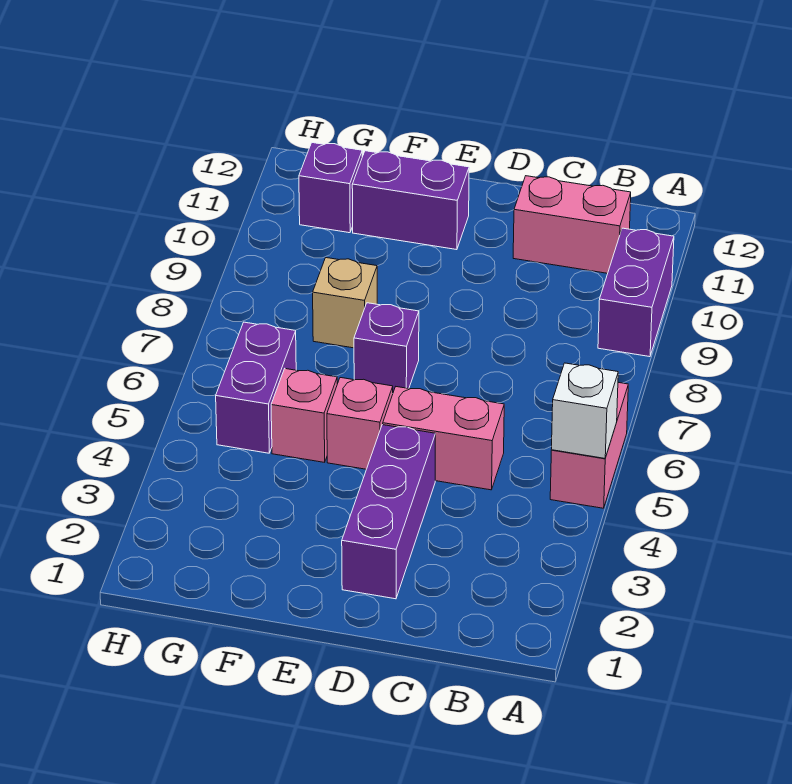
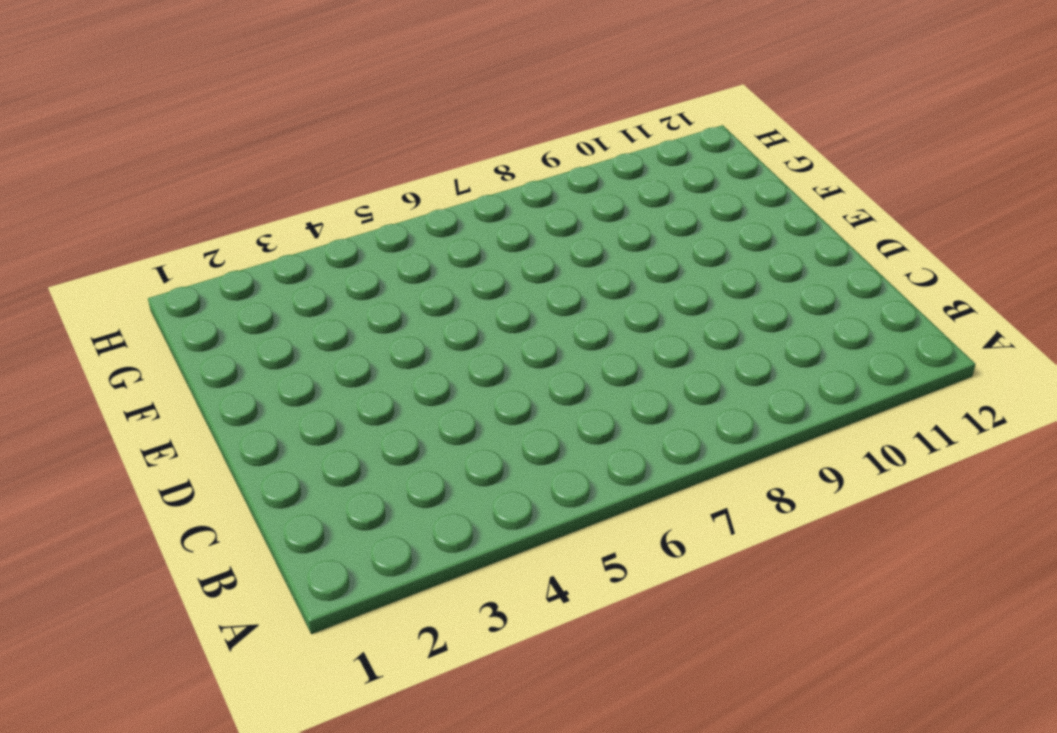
none -> pink 1x2 brick [550,382,628,508]
none -> purple 1x2 brick [598,228,674,357]
none -> pink 1x2 brick [513,176,631,273]

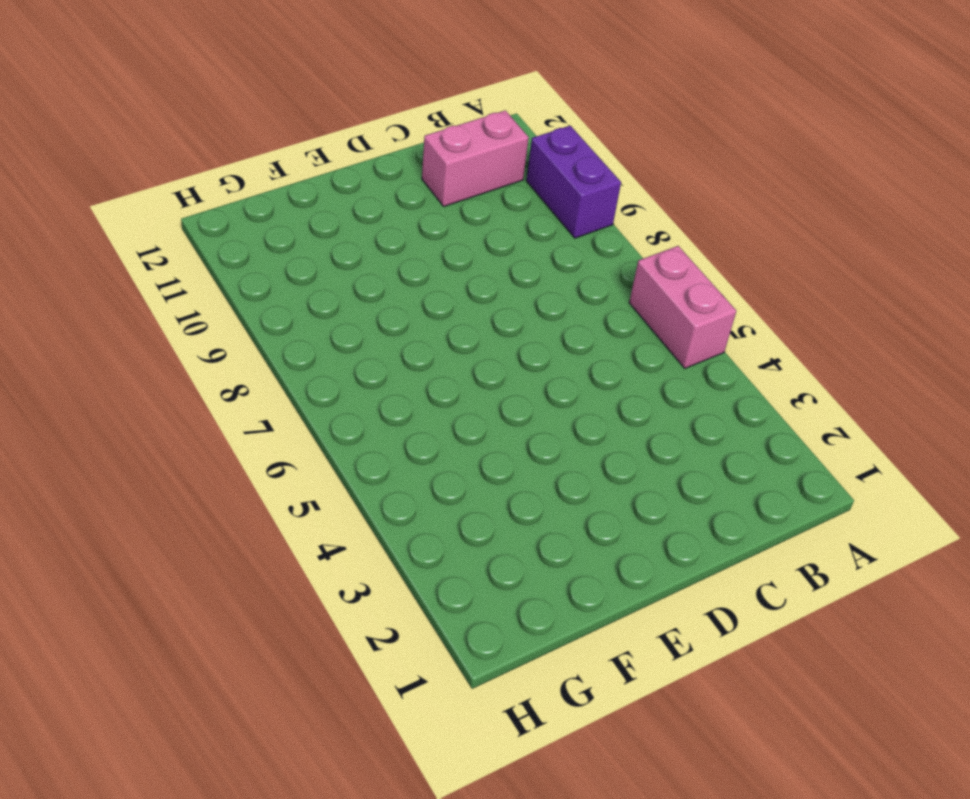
none -> pink 1x2 brick [383,387,504,490]
none -> purple 1x3 brick [342,425,435,599]
none -> pink 1x1 brick [327,378,393,469]

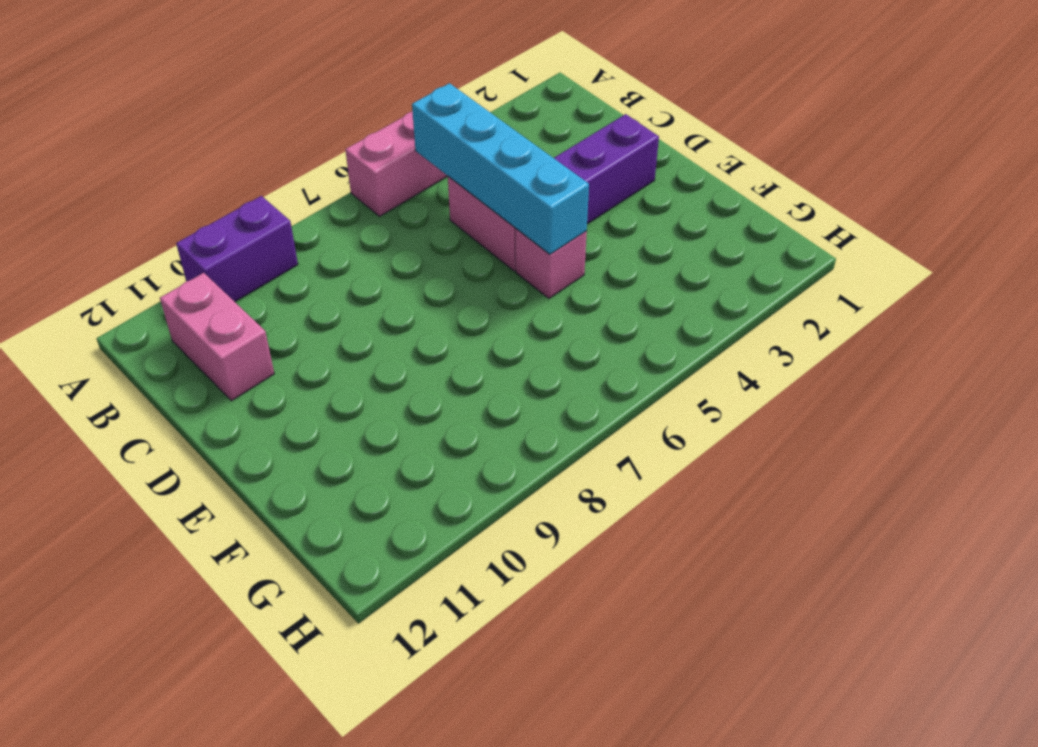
cyan 1x4 brick [412,83,589,254] -> none
none -> purple 1x1 brick [354,303,419,392]
none -> purple 1x2 brick [352,151,469,250]
none -> pink 1x1 brick [271,369,337,462]

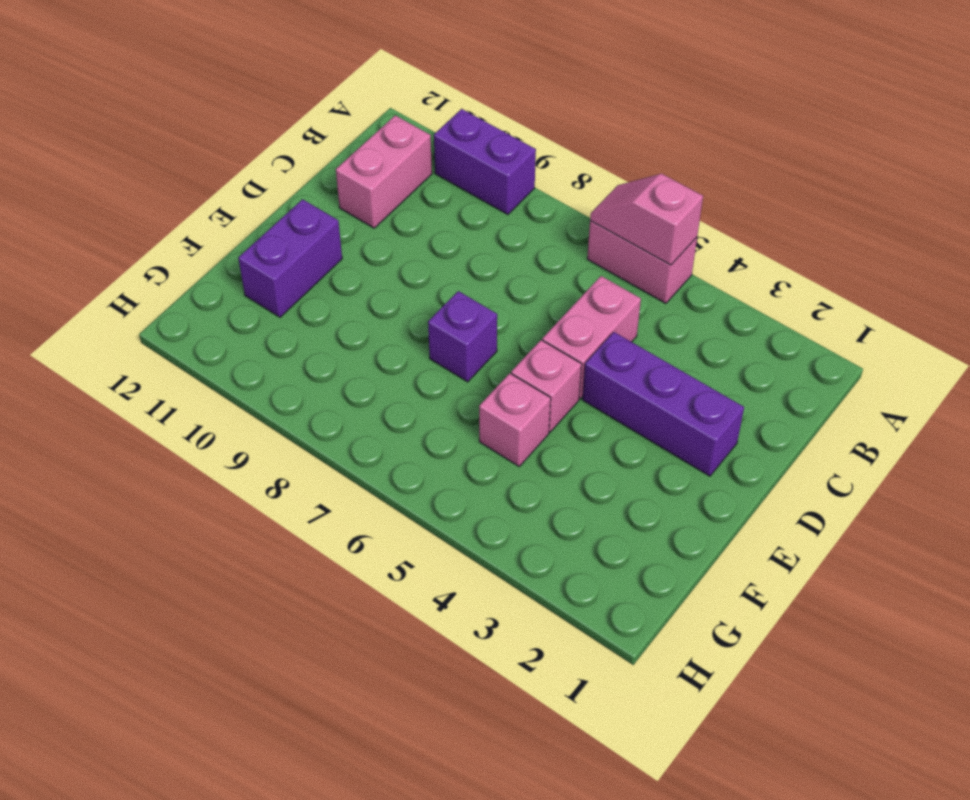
pink 1x2 slope [590,174,703,265] -> white 1x1 brick [551,363,618,458]
none -> tan 1x1 brick [313,258,377,348]
none -> purple 1x2 brick [216,322,296,453]
none -> purple 1x1 brick [299,143,362,233]

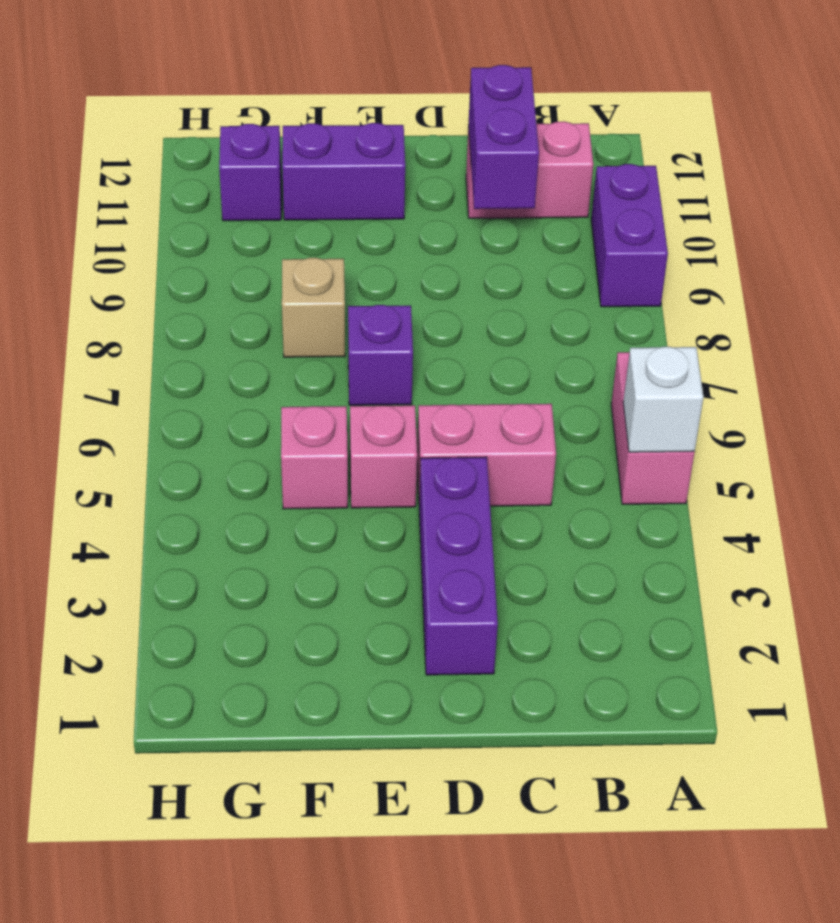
purple 1x2 brick [469,65,539,209] -> purple 1x2 brick moved to [216,322,296,453]

